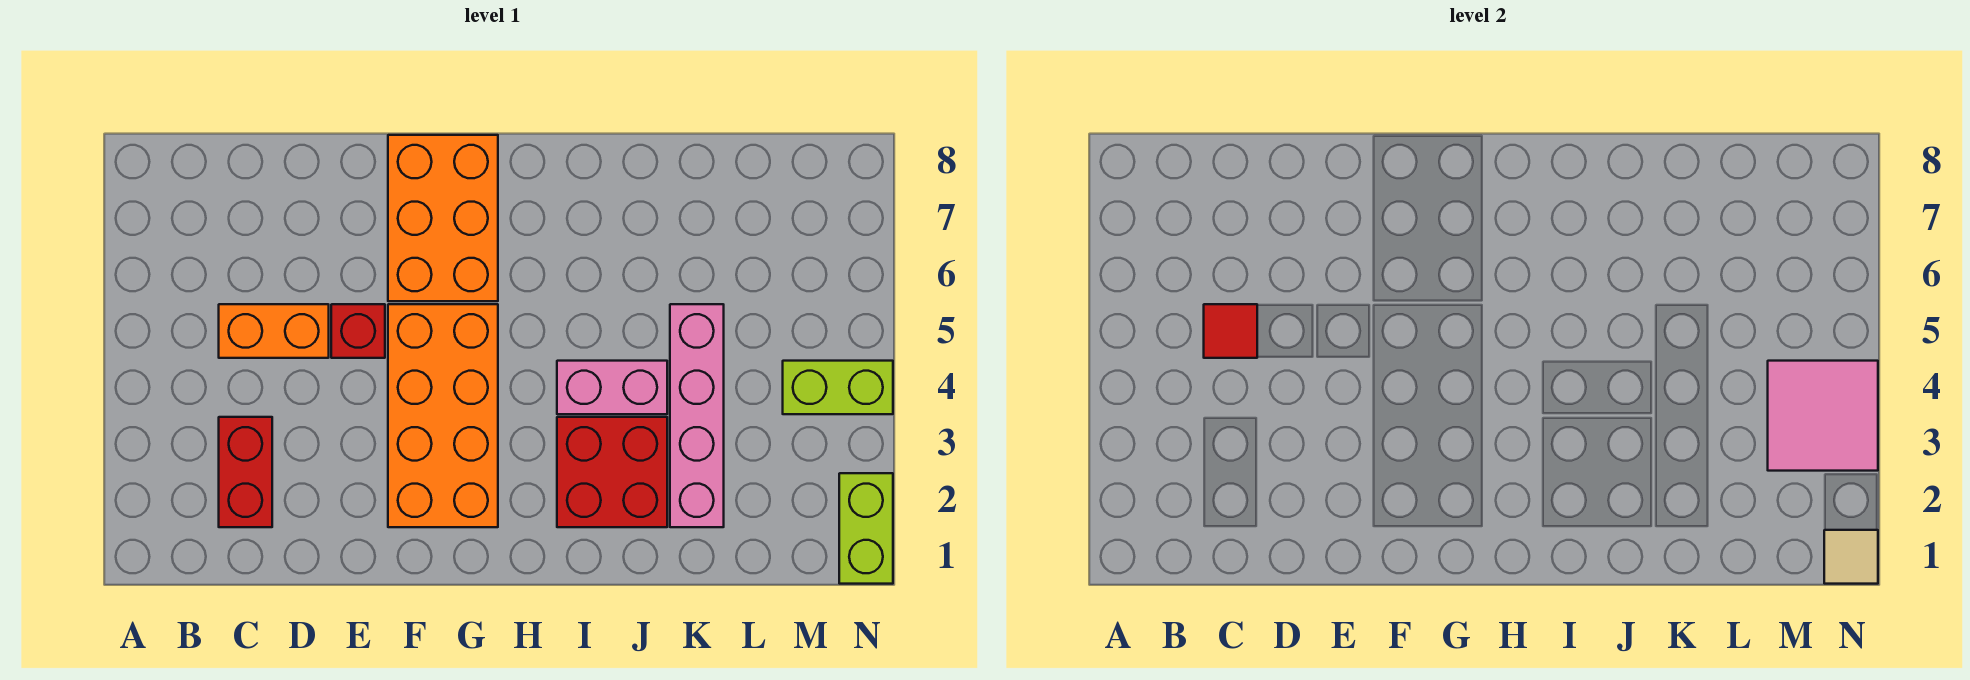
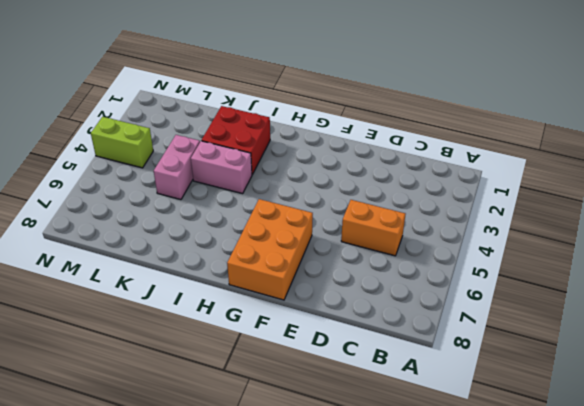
pink 1x2 brick [154,135,200,200] -> pink 1x4 brick [670,304,724,527]
none -> red 1x2 brick [219,417,272,527]
none -> red 1x1 brick [331,304,385,358]
none -> orange 2x4 brick [388,304,498,527]

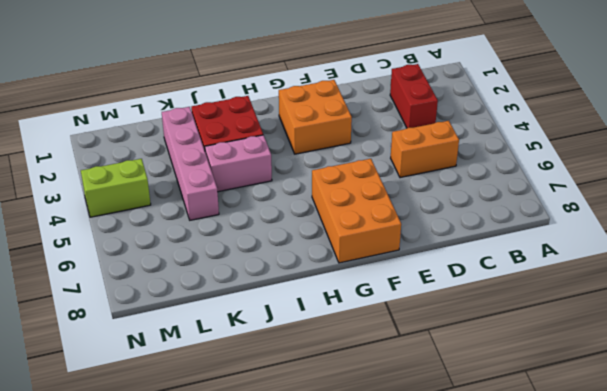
orange 2x2 brick [279,80,352,154] -> orange 2x4 brick [388,304,498,527]
none -> red 1x1 brick [331,304,385,358]
none -> lime 1x2 brick [839,473,893,584]
none -> red 1x1 tile [1204,304,1257,358]

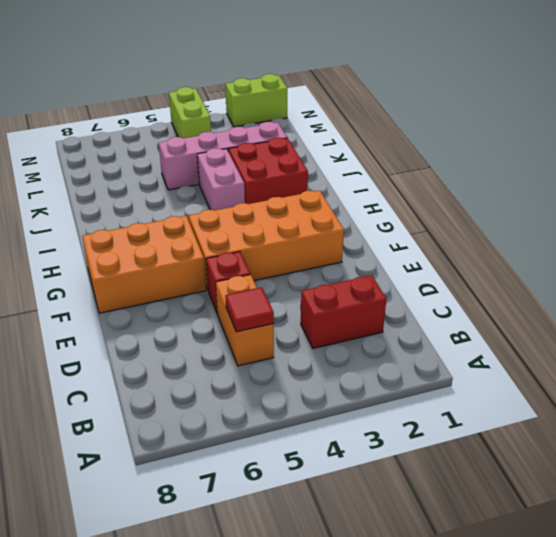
none -> pink 2x2 tile [1768,361,1878,471]
none -> tan 1x1 tile [1824,530,1878,584]

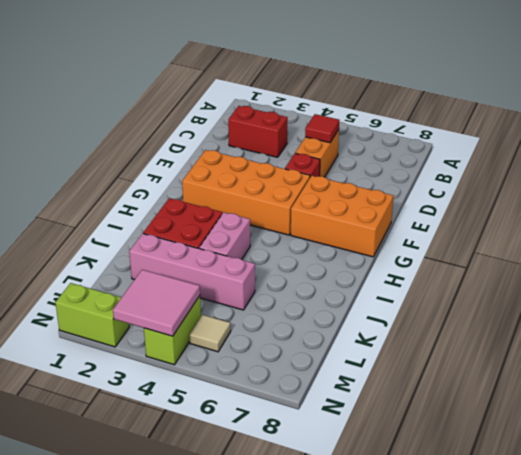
tan 1x1 tile [189,315,231,352] -> tan 1x1 tile moved to [1824,530,1878,584]

